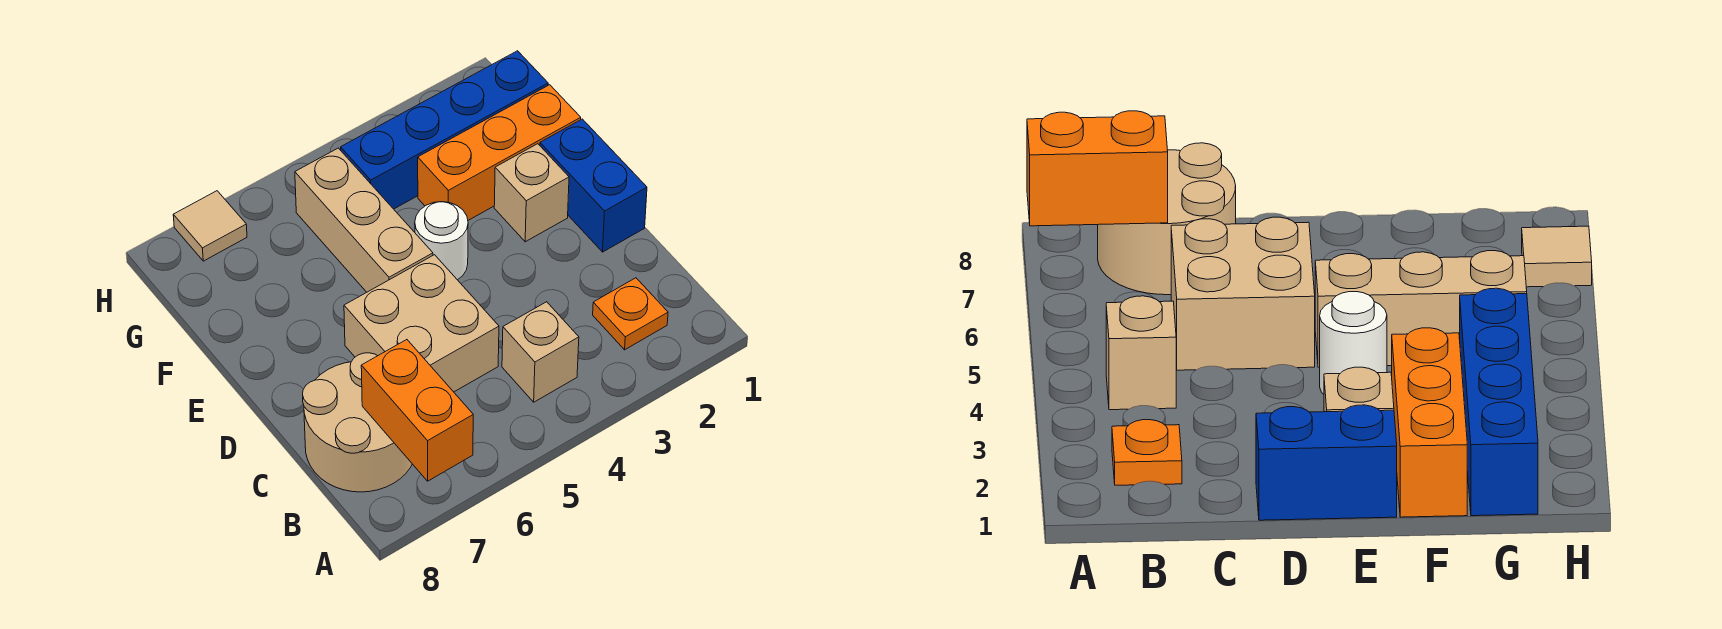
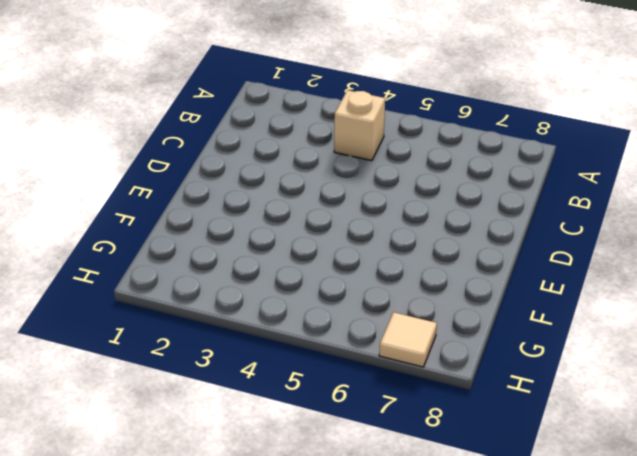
none -> orange 1x1 plate [593,278,668,350]
none -> tan 2x2 round brick [303,353,412,492]
none -> tan 2x2 brick [344,255,499,392]

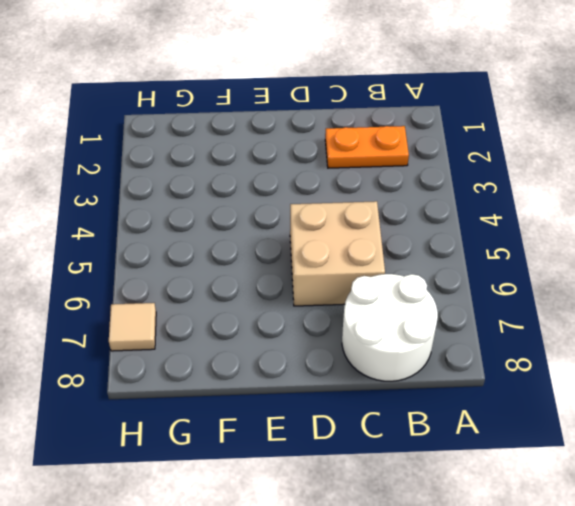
orange 1x2 plate [325,126,409,168] -> orange 1x1 plate [593,278,668,350]
white 2x2 round brick [342,274,438,381] -> tan 2x2 round brick [303,353,412,492]
none -> tan 1x1 brick [502,302,579,402]
none -> blue 1x2 brick [540,119,647,252]
none -> tan 1x1 brick [494,144,569,242]

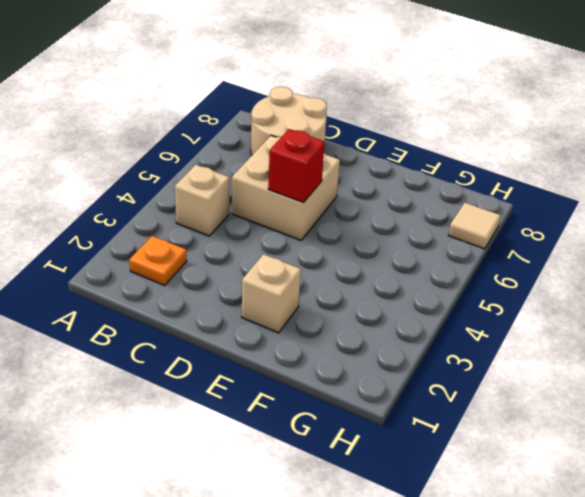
red 1x1 brick [268,129,325,202] -> none
none -> blue 1x2 brick [540,119,647,252]
none -> white 1x1 round brick [415,202,468,280]
none -> tan 1x3 brick [295,148,433,292]

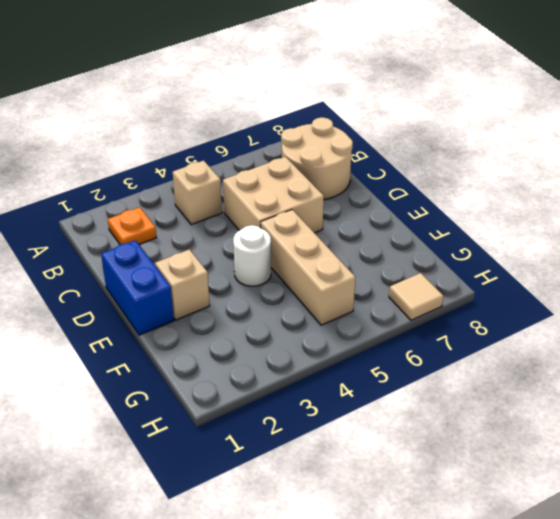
none -> orange 1x3 brick [418,85,581,220]
none -> blue 1x4 brick [341,51,548,209]
none -> orange 1x2 brick [361,340,473,481]

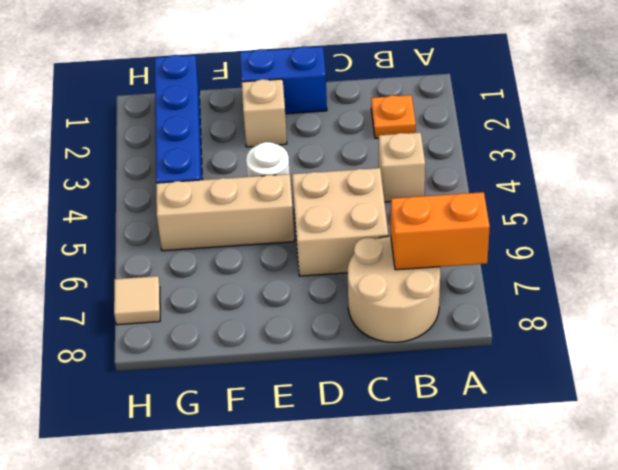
none -> orange 1x3 brick [418,85,581,220]

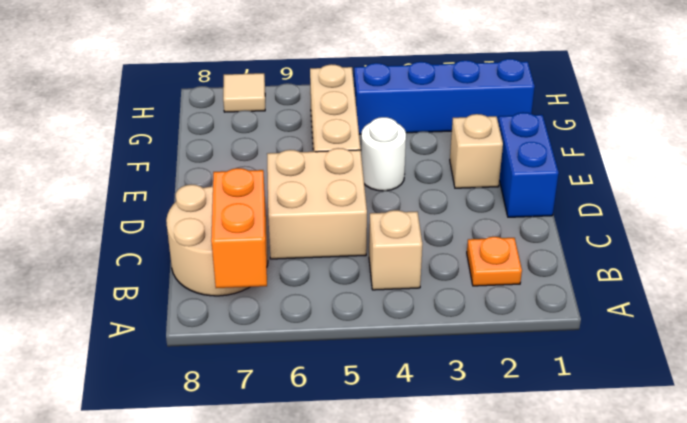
none -> orange 1x3 brick [418,85,581,220]

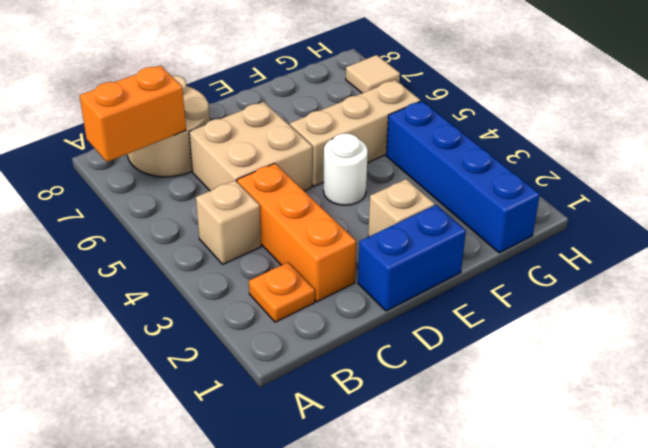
orange 1x3 brick [237,163,356,302] -> orange 1x3 brick moved to [418,85,581,220]

